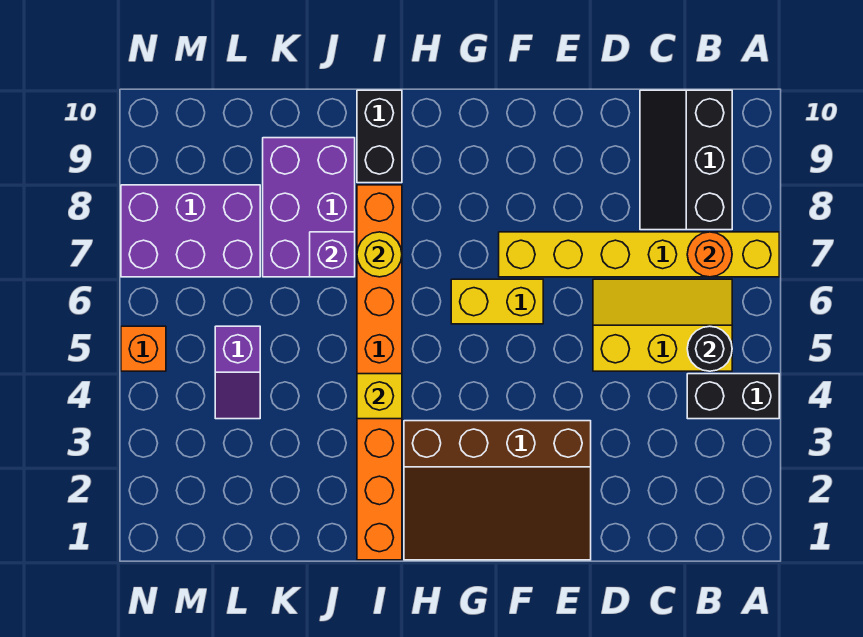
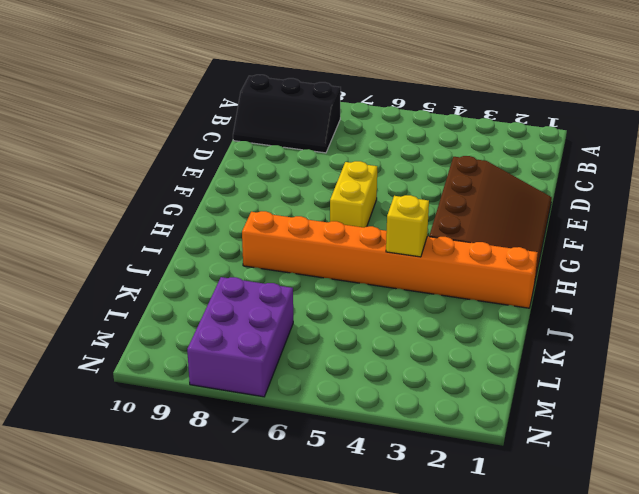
none -> black 1x2 brick [687,374,779,419]
none -> yellow 1x6 brick [499,232,779,277]
none -> yellow 2x3 slope [593,279,732,371]

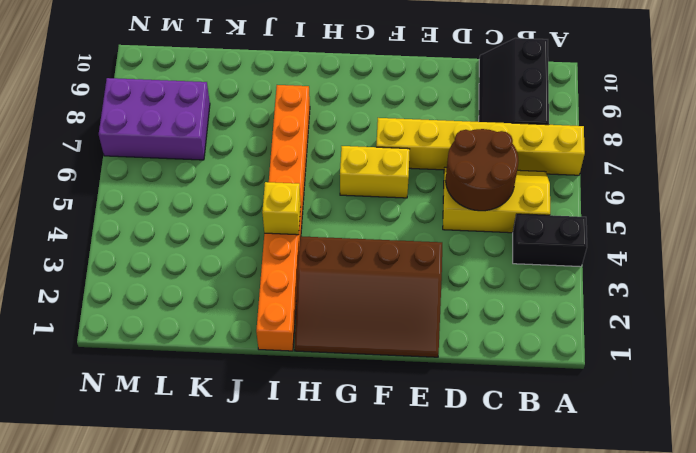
brown 2x2 round brick [446,129,518,211] -> none
none -> black 1x2 brick [357,90,402,183]
none -> purple 2x3 brick [263,138,355,277]
none -> purple 1x2 slope [215,326,260,419]

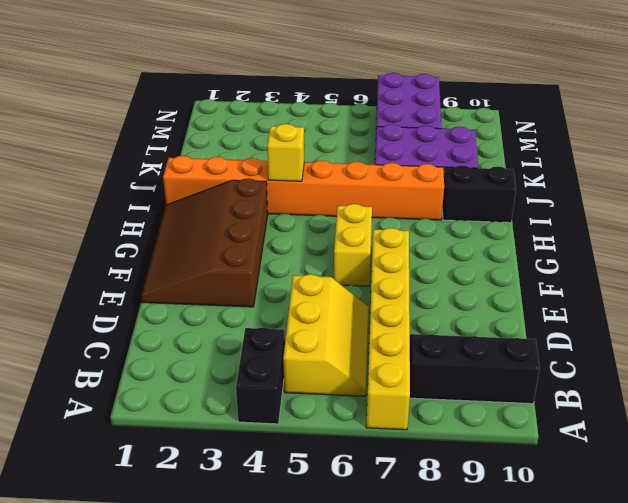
none -> purple 1x2 slope [215,326,260,419]
none -> orange 1x1 brick [121,326,166,371]
none -> black 1x1 round brick [687,326,732,371]

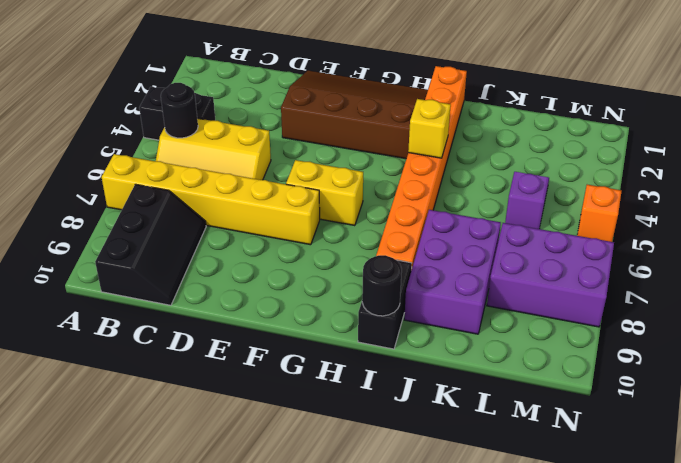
black 1x1 round brick [362,255,402,316] -> none
none -> orange 1x1 round brick [687,232,732,277]
none -> yellow 1x1 round brick [357,232,402,277]
none -> purple 1x1 brick [310,232,355,277]

